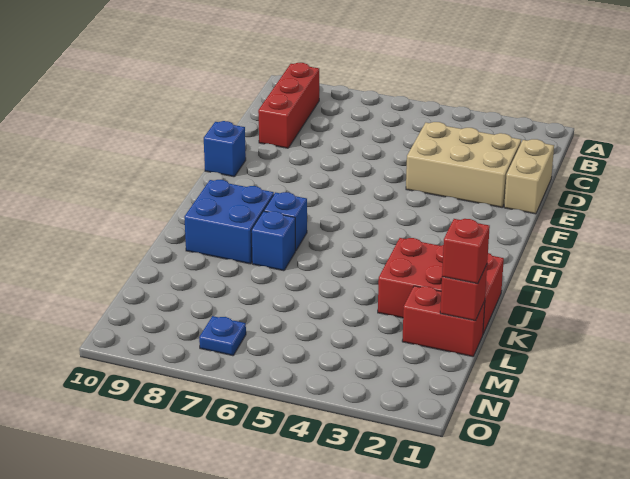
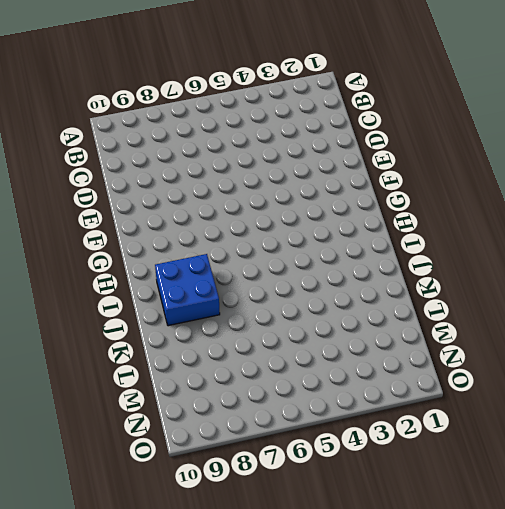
none -> red 1x3 brick [258,63,319,148]
none -> tan 1x2 brick [504,139,554,214]
none -> tan 2x3 brick [406,122,521,208]

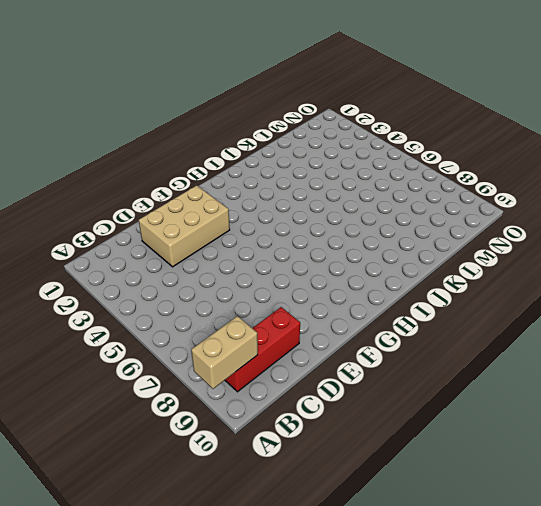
tan 1x2 brick [191,316,258,389] -> tan 1x2 brick moved to [504,139,554,214]
tan 2x3 brick [139,185,230,267] -> tan 2x3 brick turned to [406,122,521,208]
none -> blue 1x1 brick [204,121,246,177]
none -> blue 1x1 brick [264,192,307,251]
none -> blue 2x2 brick [184,180,274,264]

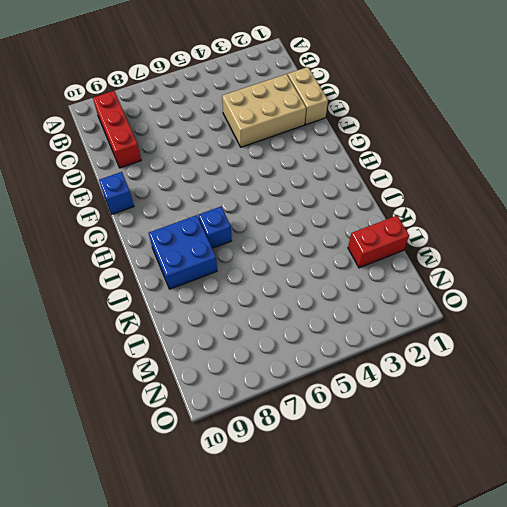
none -> red 2x3 brick [378,238,504,333]
none -> blue 1x1 brick [251,211,295,271]
none -> blue 1x1 plate [199,316,246,356]

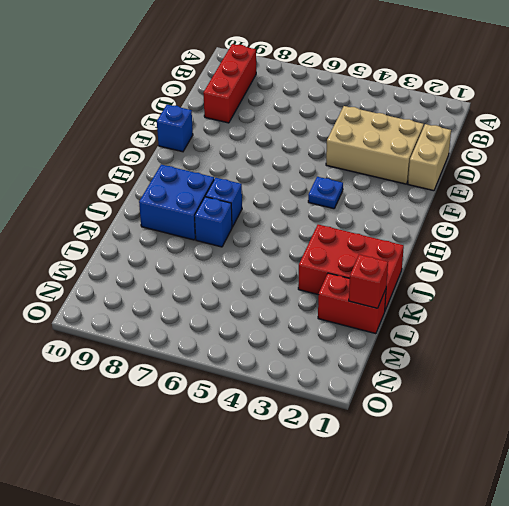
blue 1x1 plate [308,177,343,209] -> blue 1x1 plate moved to [199,316,246,356]
none -> red 1x1 brick [442,219,490,284]

